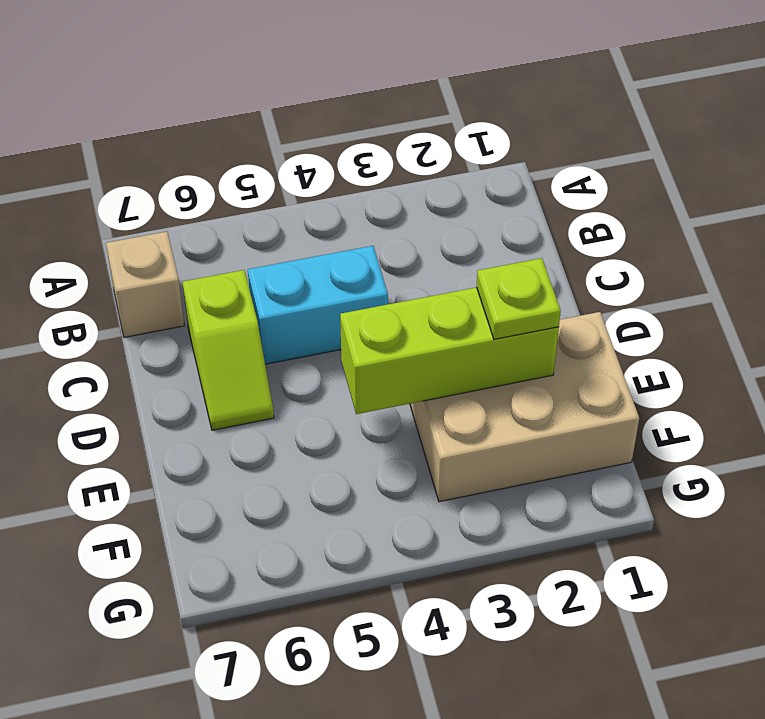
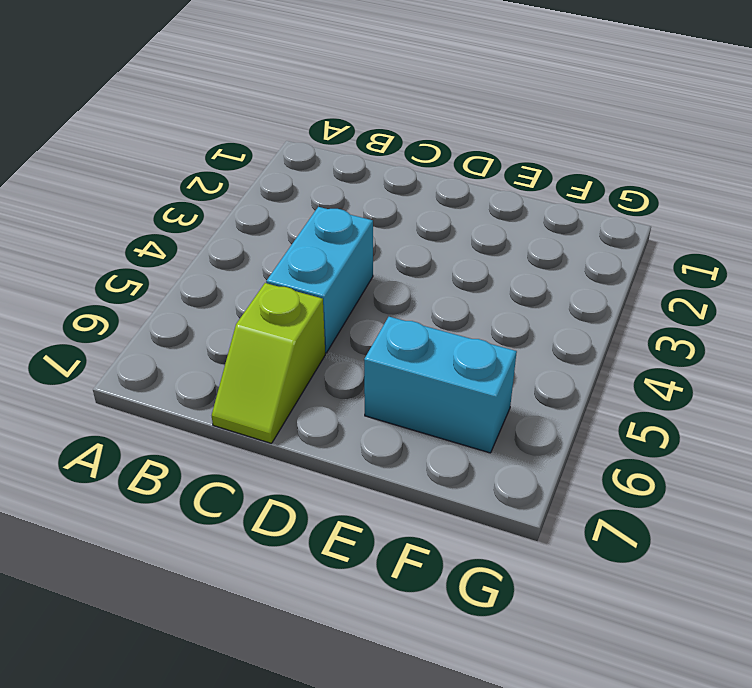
lime 1x2 slope [212,283,325,444] -> lime 1x2 slope turned to [183,270,274,430]
cyan 1x2 brick [364,317,517,453] -> none
none -> tan 1x1 brick [106,232,184,337]
none -> tan 2x3 brick [410,312,639,502]

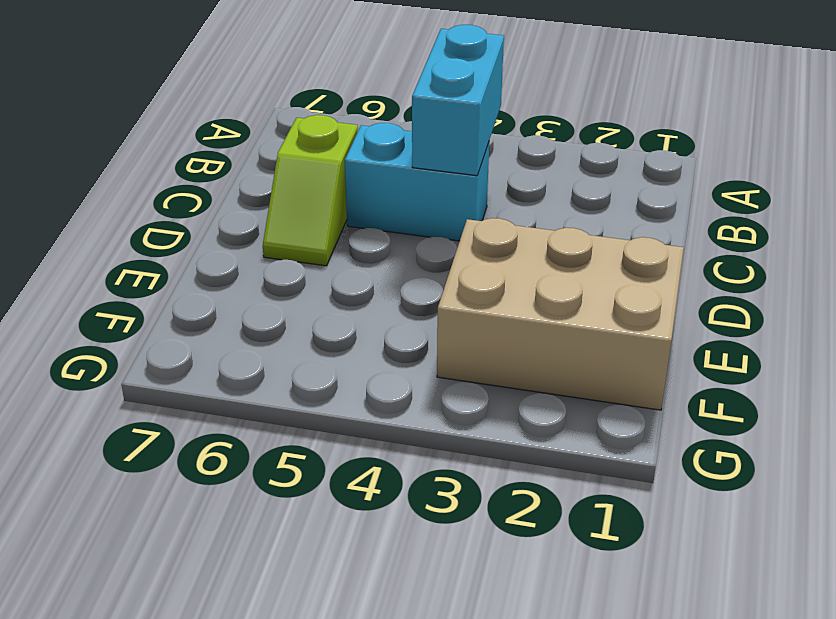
cyan 1x2 brick [412,25,504,176] -> none
none -> tan 1x1 brick [106,232,184,337]
none -> lime 1x3 brick [340,287,559,414]

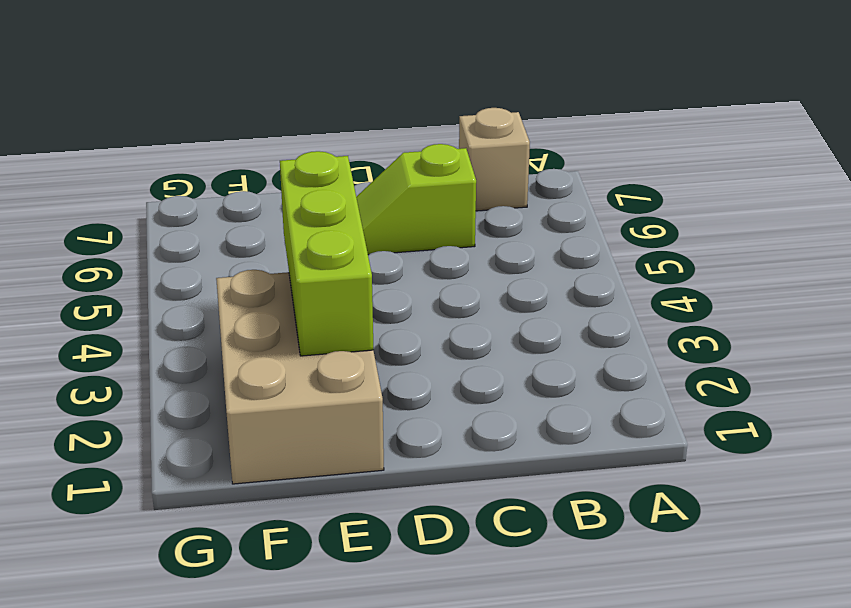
none -> cyan 1x2 brick [248,246,388,364]
none -> lime 1x1 plate [477,258,561,339]

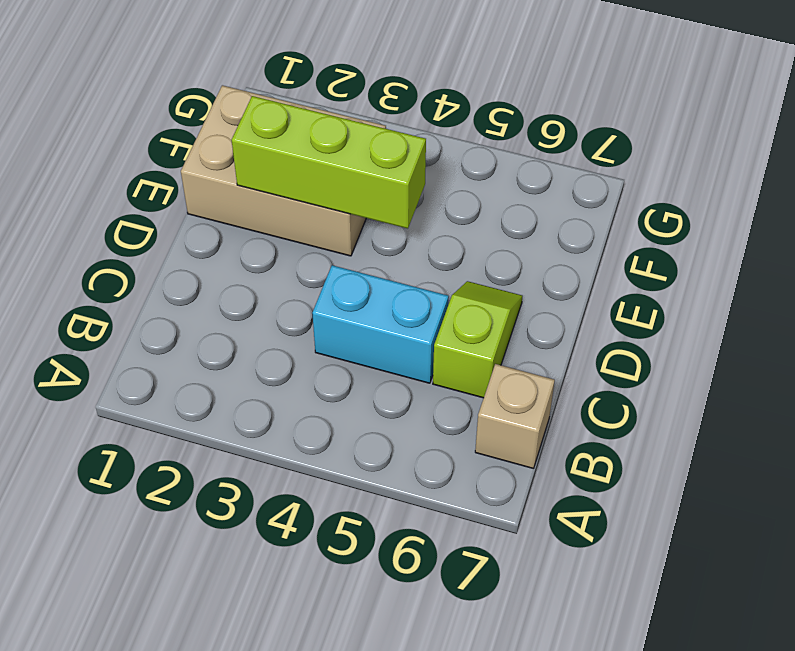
none -> lime 1x1 plate [477,258,561,339]

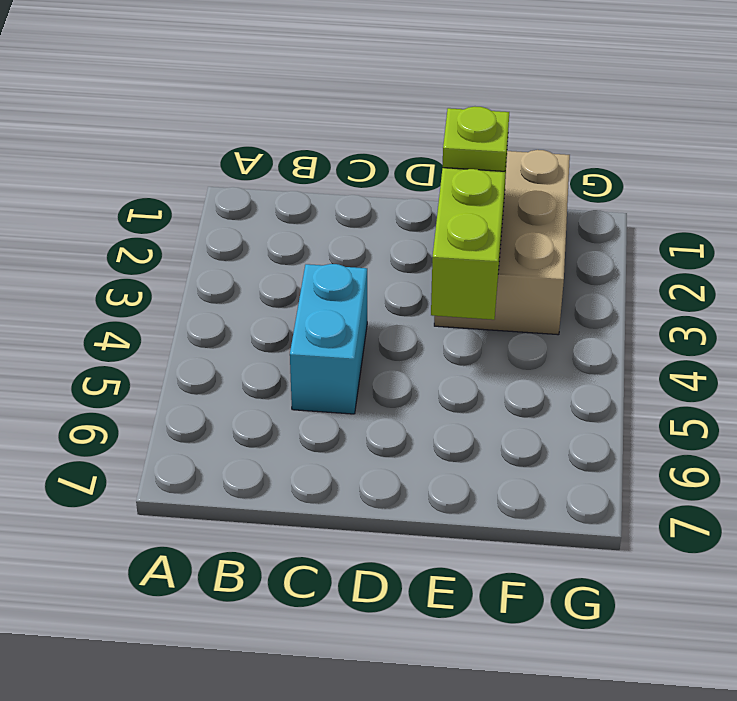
none -> tan 1x1 brick [106,232,184,337]
none -> lime 1x2 slope [183,270,274,430]

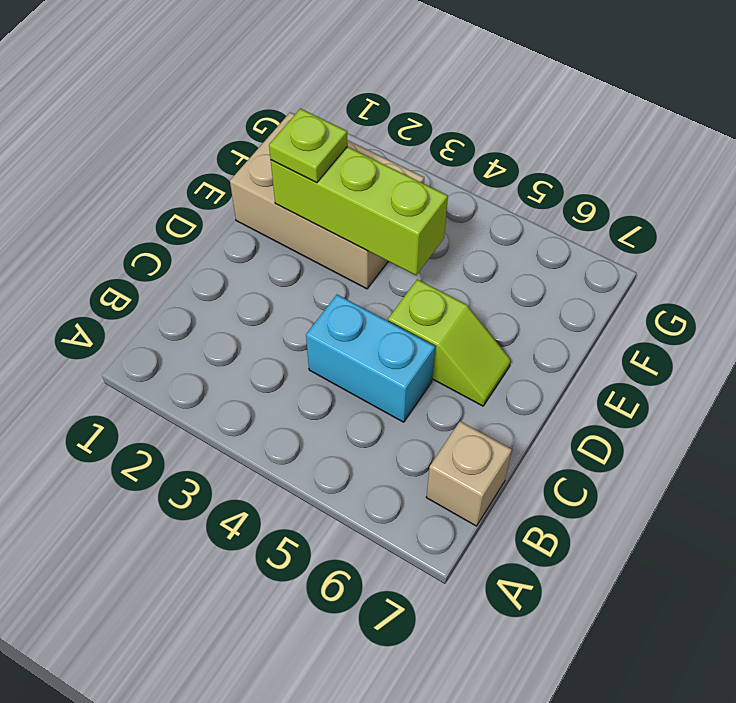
lime 1x2 slope [388,279,511,406] -> lime 1x2 slope turned to [183,270,274,430]

